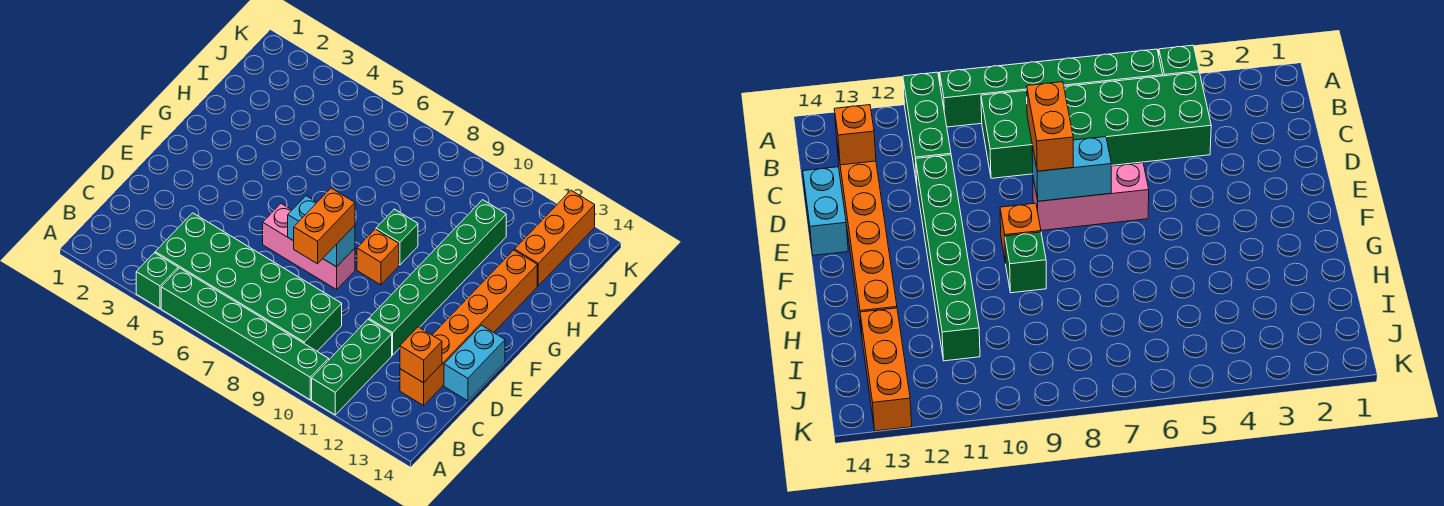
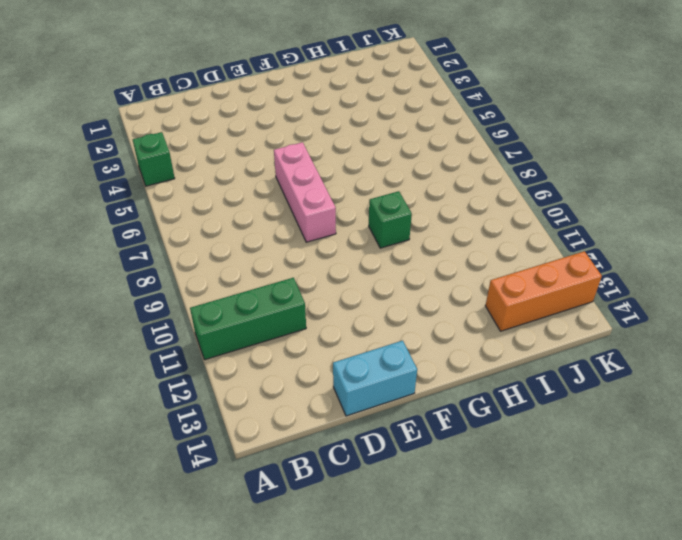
none -> green 1x6 brick [161,268,329,400]
none -> green 2x6 brick [155,213,342,351]
none -> orange 1x6 brick [400,250,537,405]

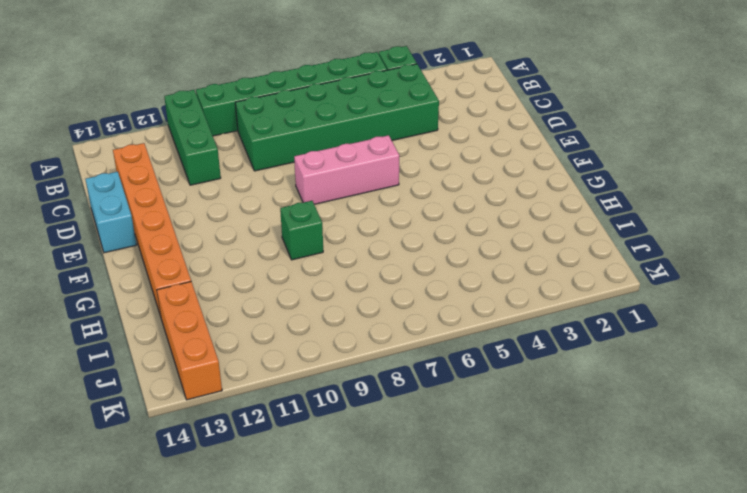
none -> green 1x6 brick [369,200,506,355]
none -> orange 1x1 brick [357,229,399,285]
none -> orange 1x1 brick [400,327,442,383]

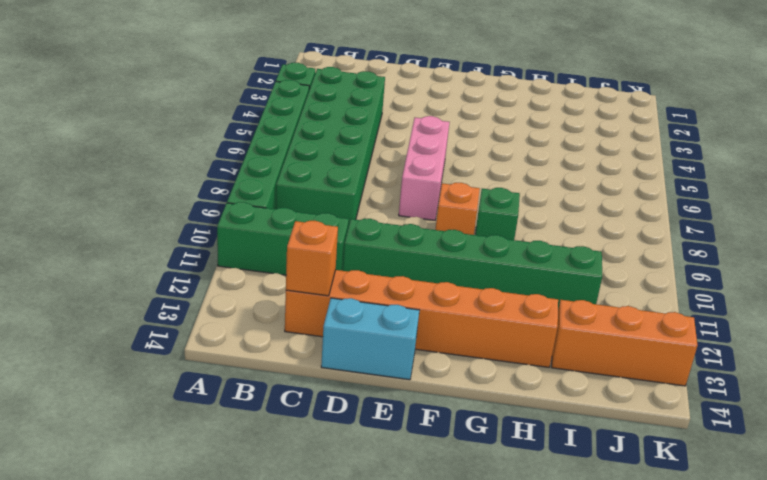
none -> cyan 1x2 brick [288,196,355,267]
none -> orange 1x2 brick [294,188,355,264]

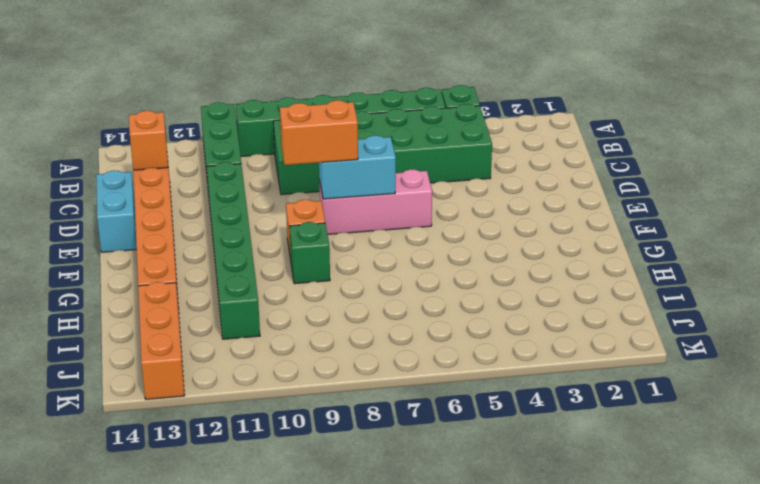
orange 1x2 brick [280,100,358,165] -> orange 1x2 brick turned to [294,188,355,264]

